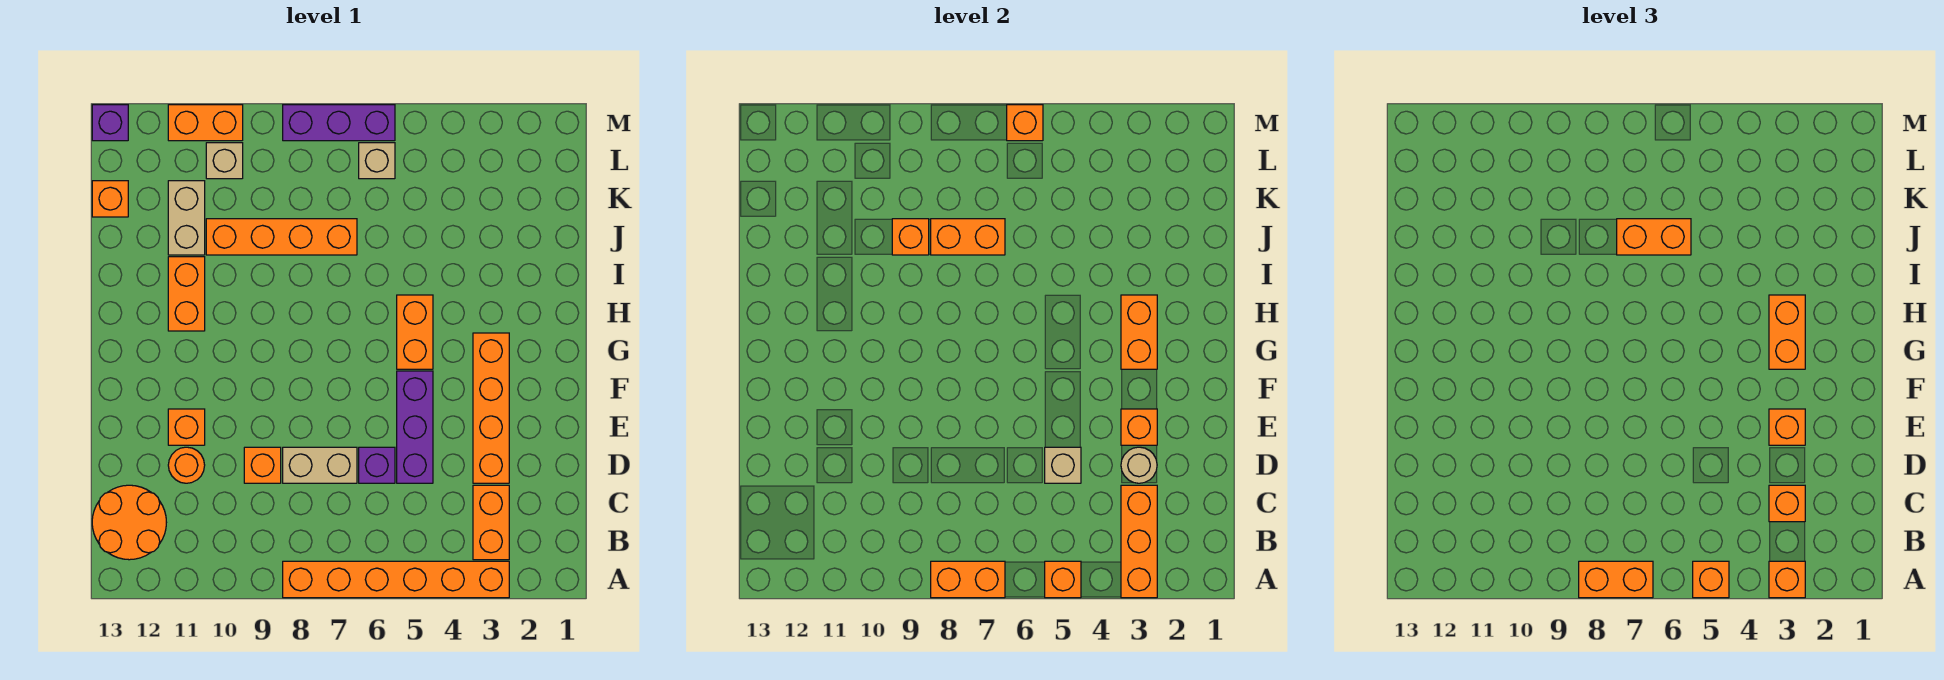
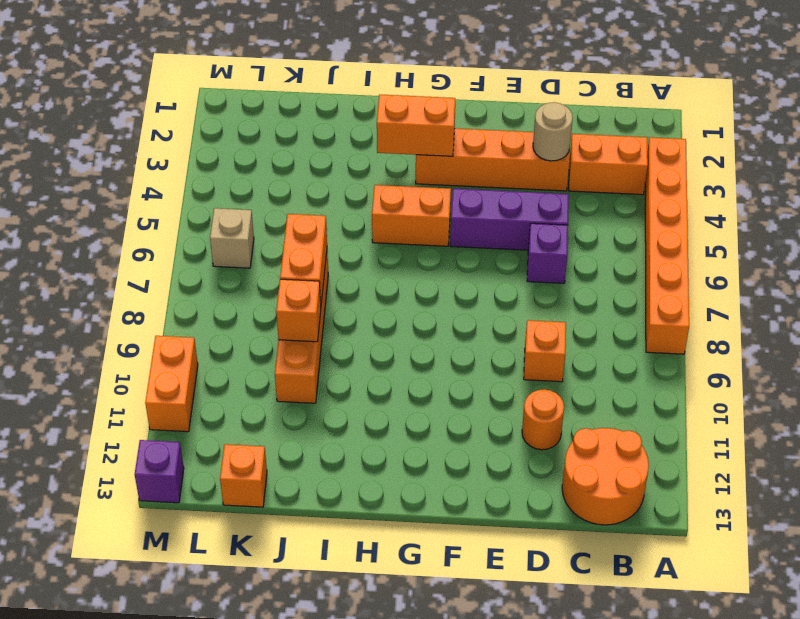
none -> tan 1x2 brick [283,447,357,483]
none -> orange 1x1 brick [168,409,205,445]
none -> orange 1x2 brick [168,257,205,331]
none -> tan 1x2 brick [168,181,205,255]

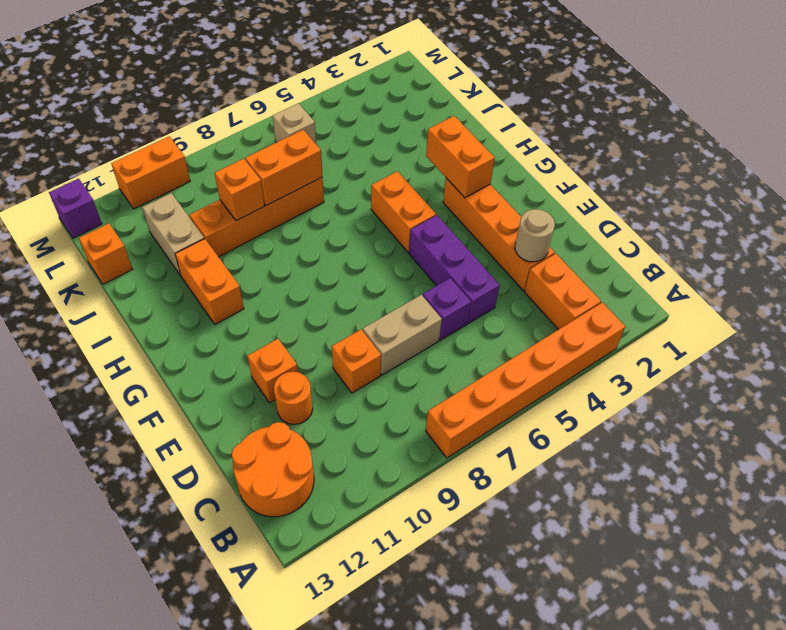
none -> tan 1x1 brick [206,143,243,179]
none -> purple 1x3 brick [283,105,395,141]
none -> orange 1x3 brick [1121,485,1157,598]
none -> orange 1x1 brick [1045,561,1081,598]

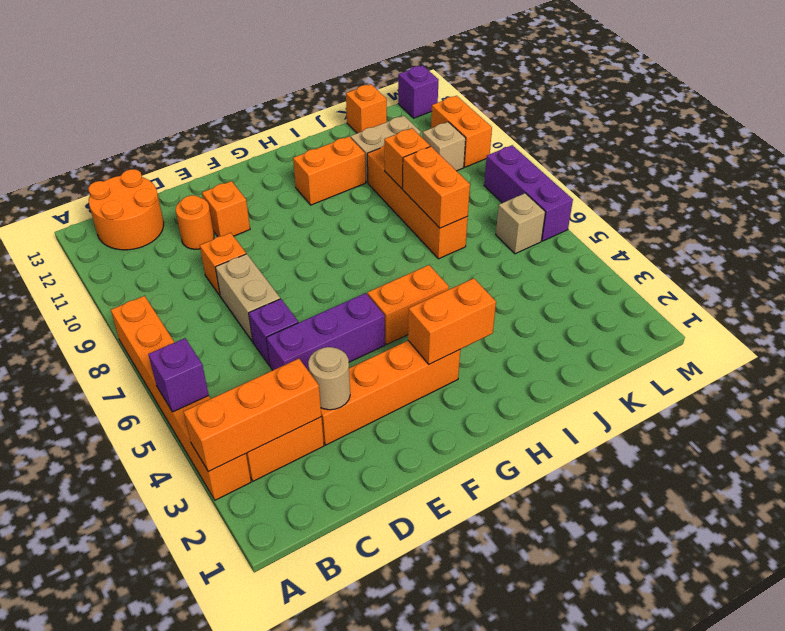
purple 1x1 brick [148,338,209,412] -> orange 1x1 brick [1045,561,1081,598]
none -> orange 1x2 brick [931,561,1005,598]
none -> tan 1x1 brick [1045,447,1081,483]
none -> orange 1x1 brick [1121,409,1157,445]
none -> orange 1x1 brick [1007,105,1043,141]

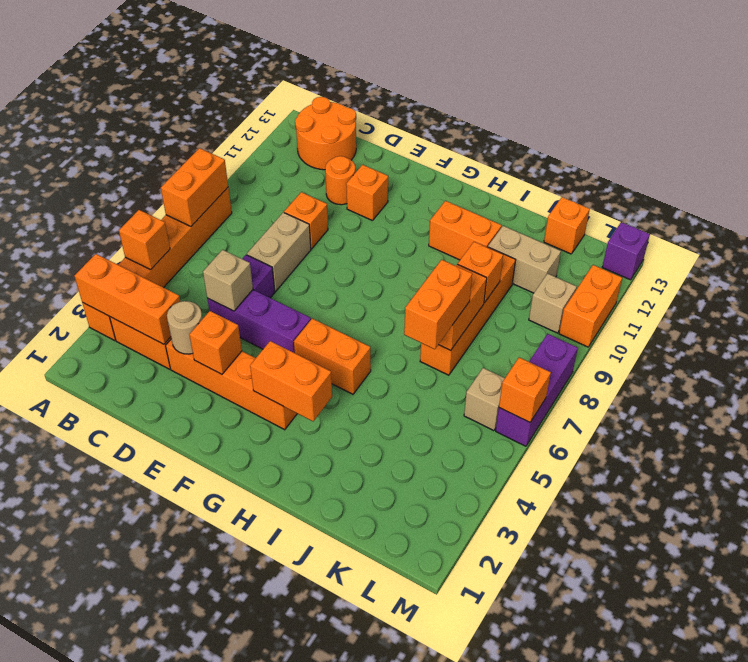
none -> orange 1x1 brick [1769,561,1805,598]
none -> orange 1x1 brick [1693,561,1729,598]
none -> orange 1x2 brick [1579,561,1653,598]
none -> orange 1x1 brick [1769,485,1805,522]

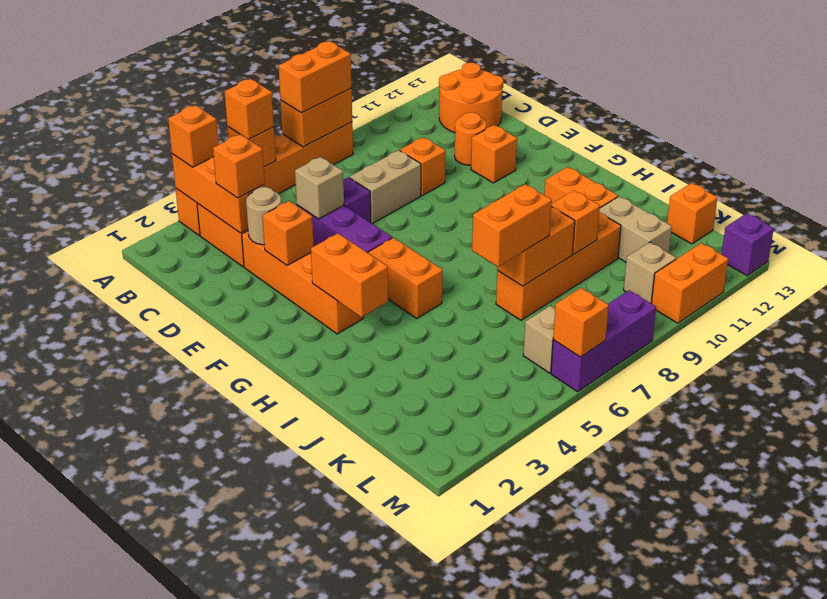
none -> orange 1x1 brick [1769,409,1805,445]
none -> orange 1x2 brick [1769,295,1805,369]

